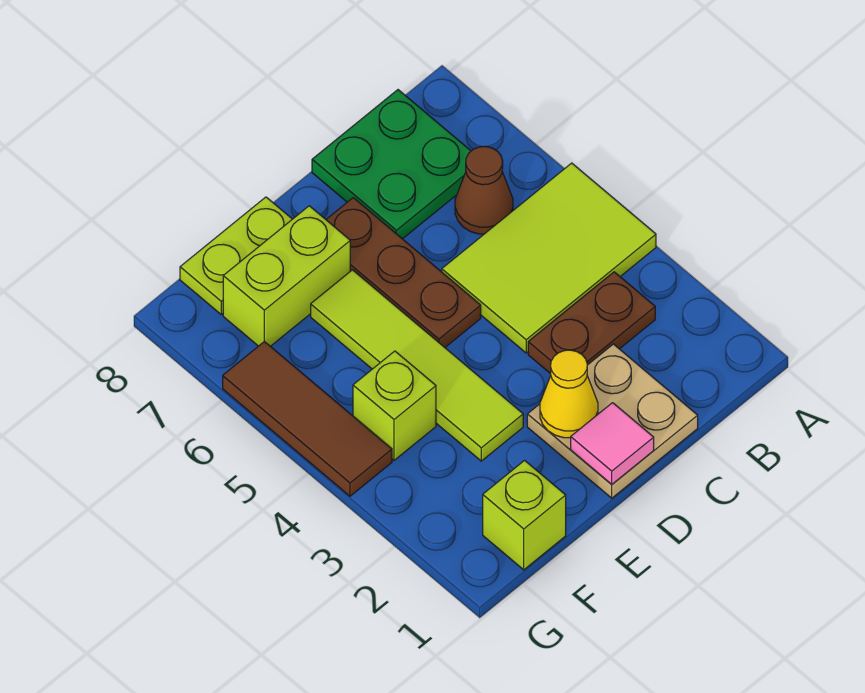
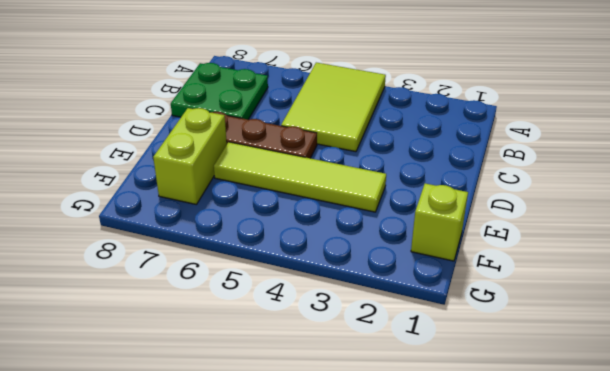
none -> brown 1x2 plate [528,272,655,374]
none -> brown 1x1 cone [455,147,513,234]
none -> tan 2x2 plate [527,344,698,498]

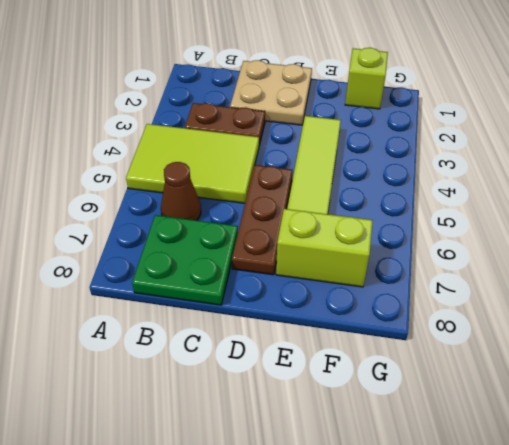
none -> lime 1x2 plate [180,197,292,314]
none -> lime 1x1 brick [353,351,436,460]
none -> brown 1x3 tile [223,341,392,496]

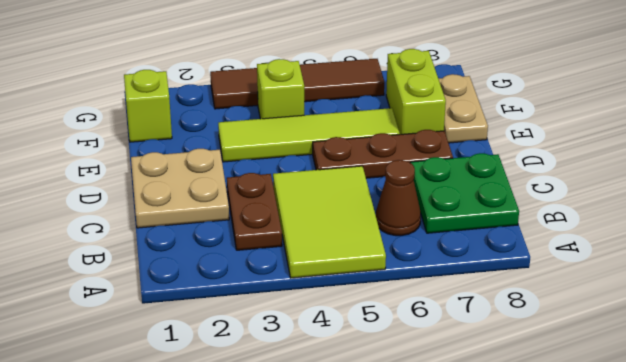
tan 1x2 plate [439,74,488,143] -> lime 1x2 plate [180,197,292,314]
brown 1x4 tile [210,59,384,109] -> brown 1x3 tile [223,341,392,496]
none -> pink 1x1 tile [571,403,654,484]
none -> yellow 1x1 cone [540,350,598,438]

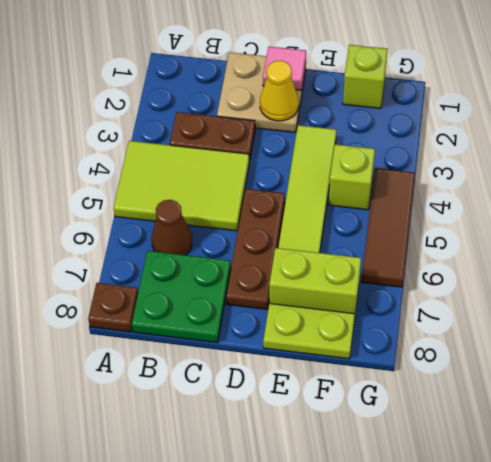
brown 1x1 plate [88,283,138,332] -> none

